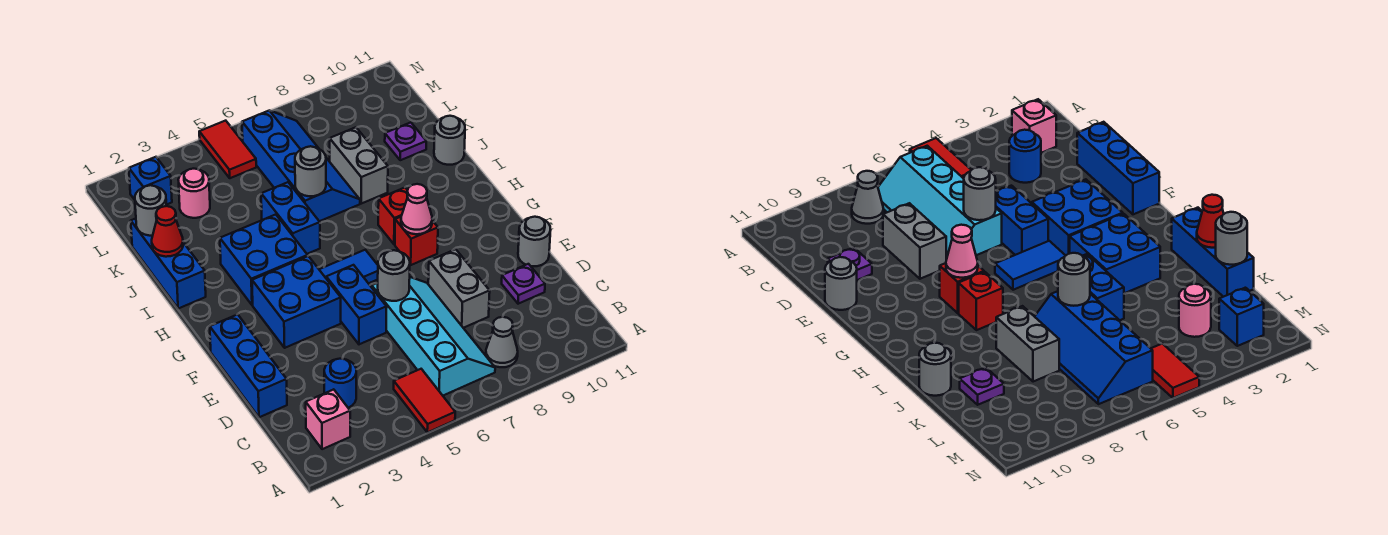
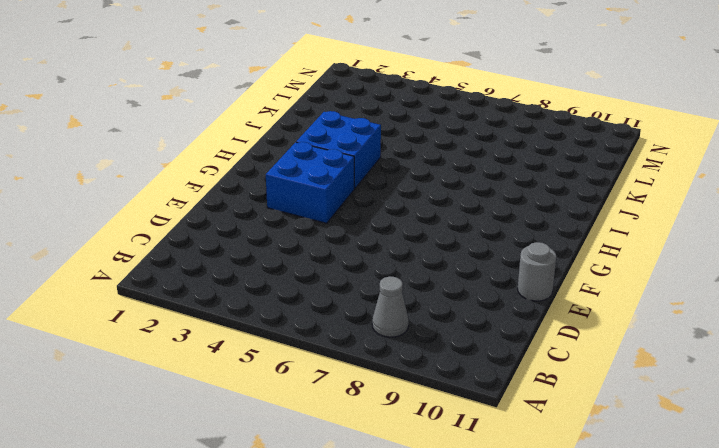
none -> red 1x2 tile [394,369,455,432]
none -> pink 1x1 brick [306,389,350,449]
none -> cyan 2x4 slope [372,277,495,395]

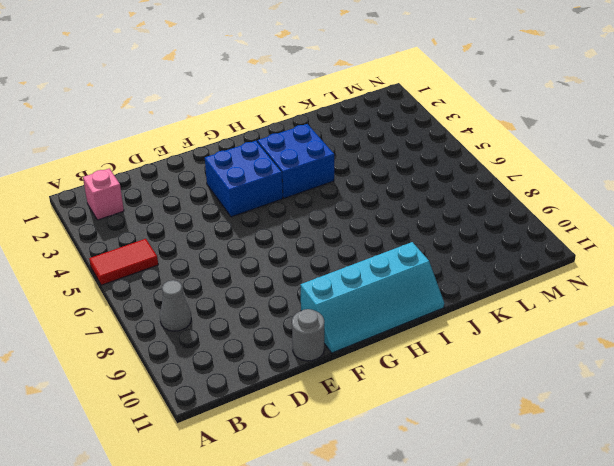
cyan 2x4 slope [300,242,444,353] -> cyan 2x4 slope moved to [372,277,495,395]
none -> blue 1x1 round brick [324,359,356,408]
none -> blue 1x3 brick [210,314,287,417]
none -> grey 1x2 brick [428,249,490,328]

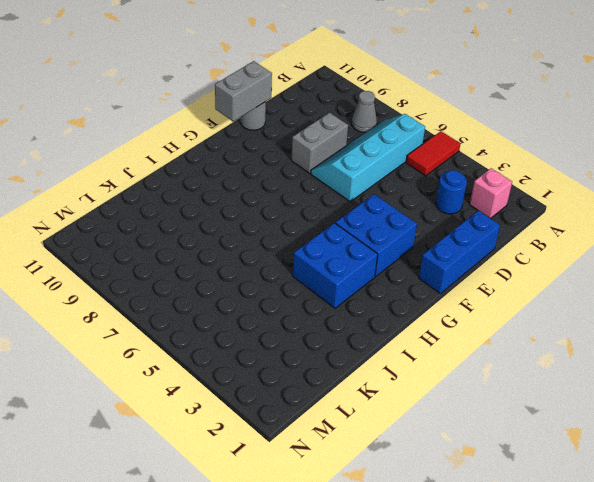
grey 1x2 brick [215,61,272,121] -> grey 1x2 brick moved to [330,127,388,204]
none -> purple 1x1 plate [502,264,545,304]
none -> blue 1x2 brick [326,265,387,344]
none -> blue 1x2 tile [319,250,378,283]

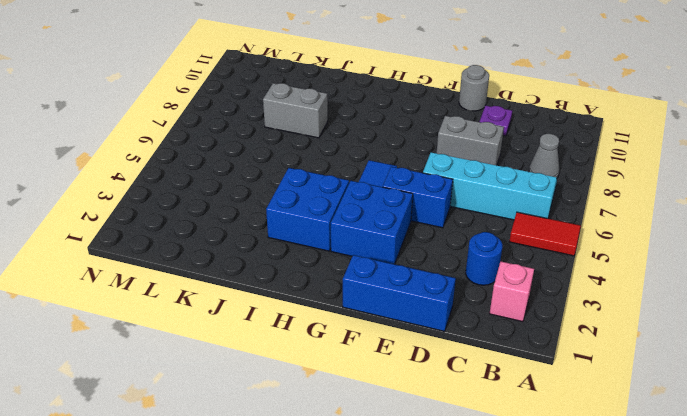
none -> red 1x1 brick [395,217,438,265]
none -> red 1x1 brick [378,188,408,244]
none -> blue 1x3 brick [131,218,206,309]

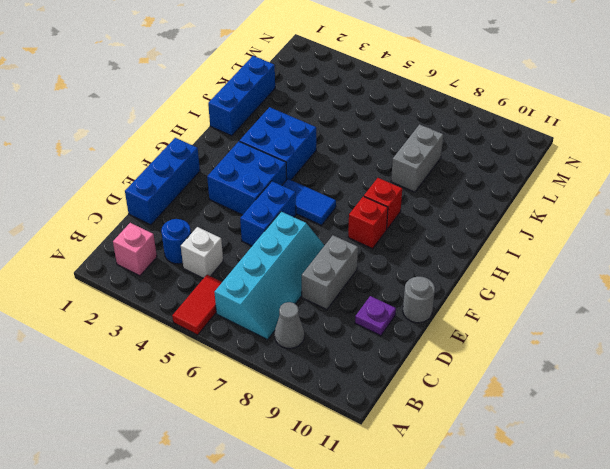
white 1x1 brick [181,227,223,278] -> none
none -> blue 1x2 brick [261,182,320,254]
none -> blue 2x4 slope [242,111,360,221]
none -> grey 1x1 round brick [434,116,465,165]

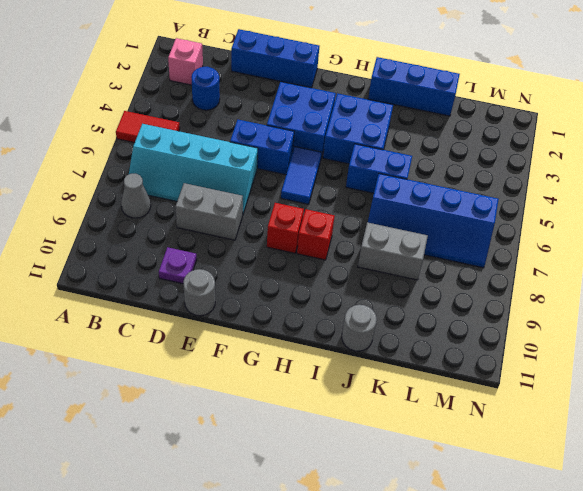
none -> purple 1x1 plate [385,122,426,160]
none -> pink 1x1 round brick [178,169,210,218]
none -> blue 1x1 brick [129,157,172,205]

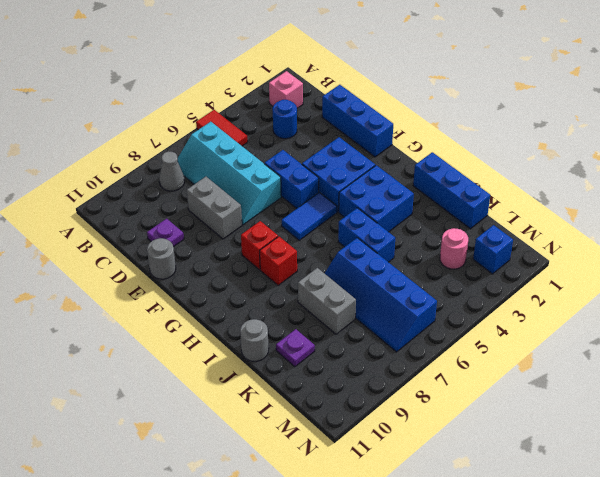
none -> red 1x2 tile [199,121,256,178]
none -> grey 1x1 round brick [378,250,410,301]
none -> pink 1x1 cone [401,184,432,234]

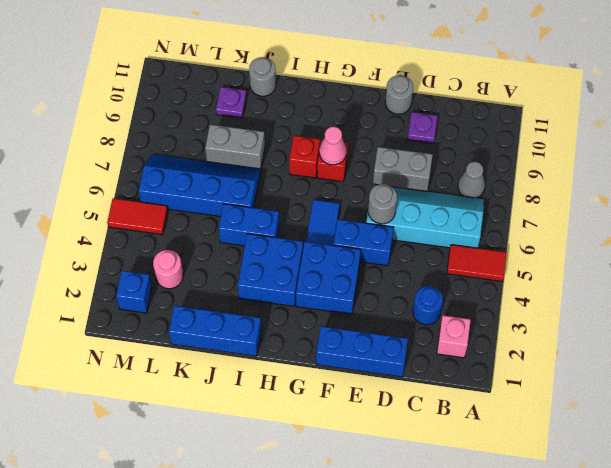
none -> red 1x1 cone [152,206,183,257]
none -> grey 1x1 round brick [295,146,326,196]
none -> grey 1x1 round brick [135,185,166,236]

